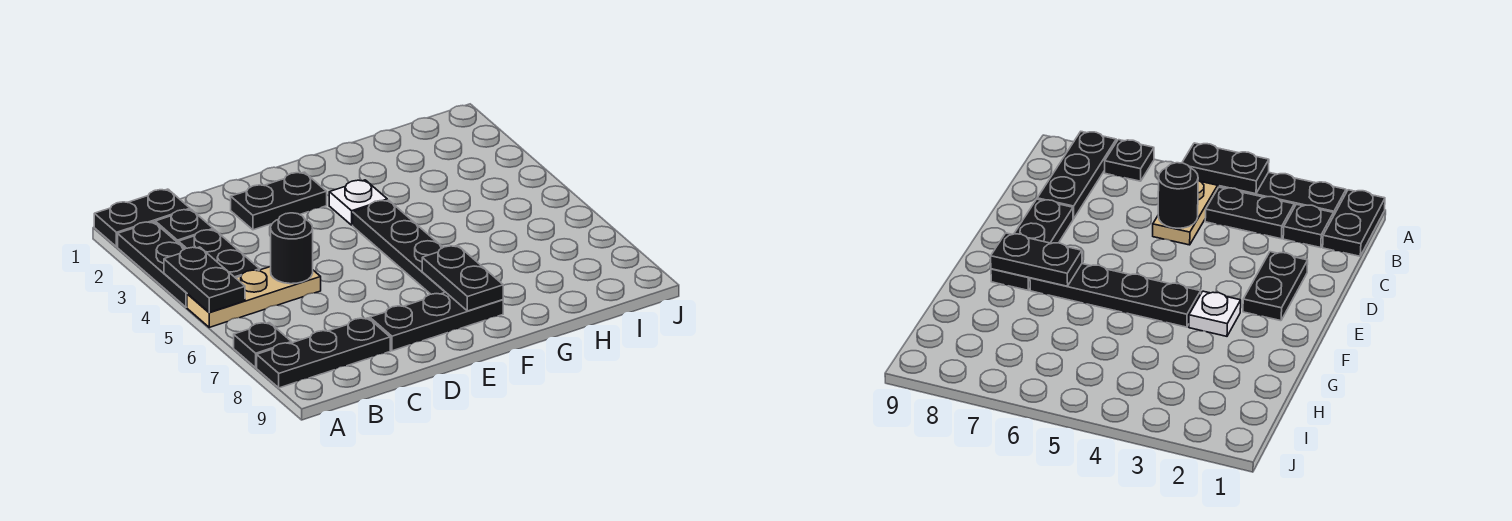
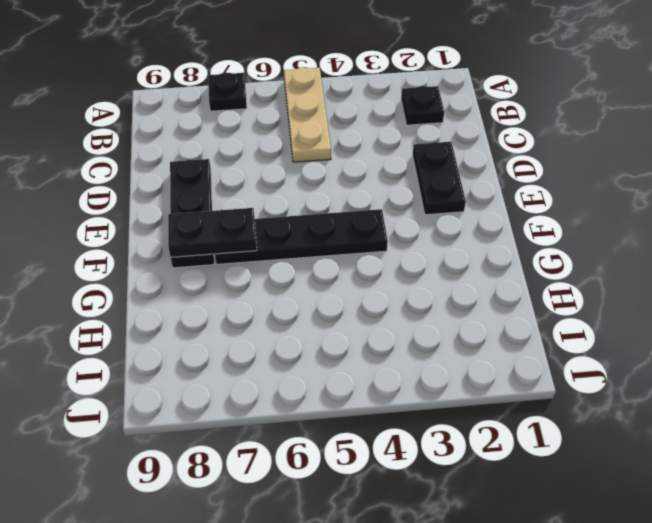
none -> black 1x2 plate [94,189,190,247]
none -> black 1x3 plate [118,222,187,307]
none -> black 1x3 plate [257,318,390,388]

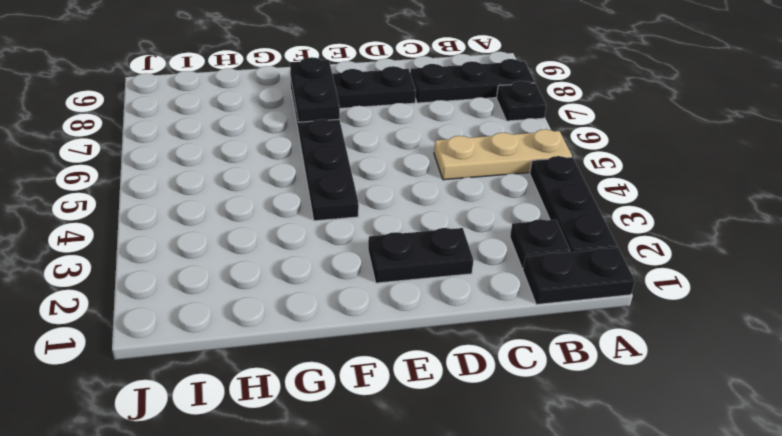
none -> black 1x2 plate [178,229,260,278]
none -> white 1x1 plate [329,180,387,225]
none -> black 1x2 plate [164,247,245,312]

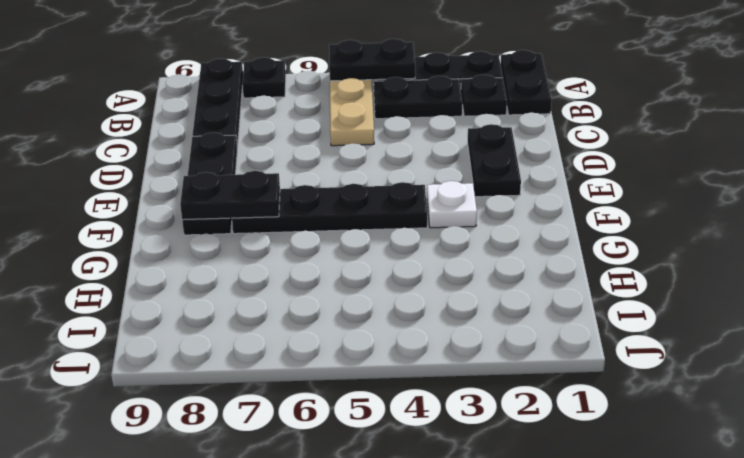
none -> black 1x1 round brick [271,213,313,284]

